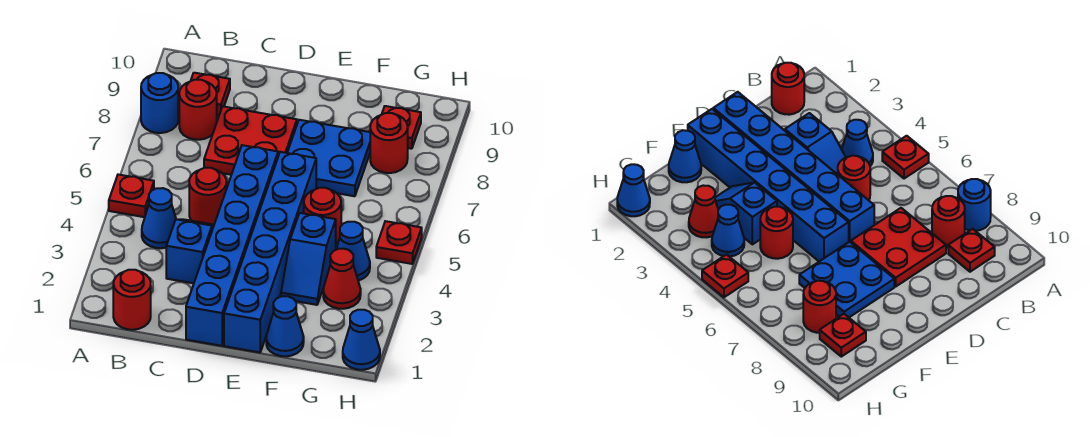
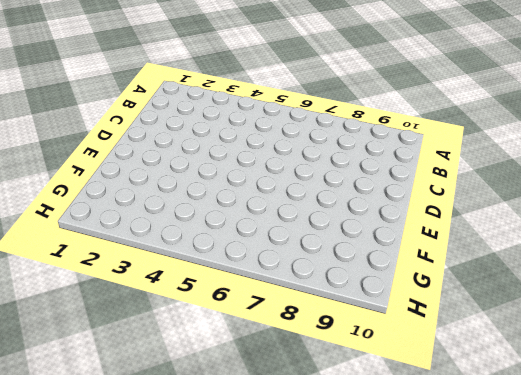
none -> red 1x1 plate [109,175,154,217]
none -> blue 1x1 round brick [141,73,178,133]
none -> red 1x1 round brick [113,270,151,330]

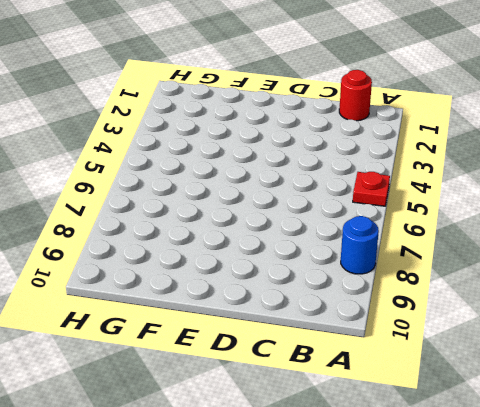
none -> blue 1x1 cone [142,188,176,248]
none -> red 1x1 round brick [179,80,217,140]
none -> red 1x1 plate [191,73,230,115]

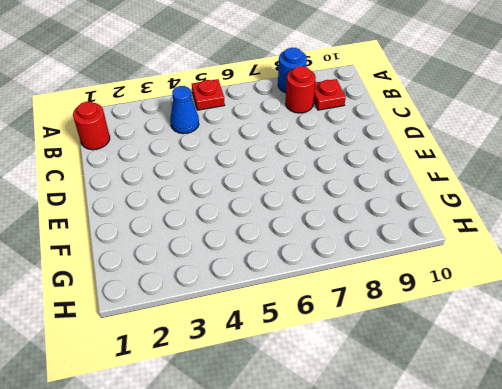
none -> blue 1x2 slope [166,219,214,283]
none -> red 1x1 round brick [189,168,227,225]
none -> red 2x2 plate [204,106,297,175]

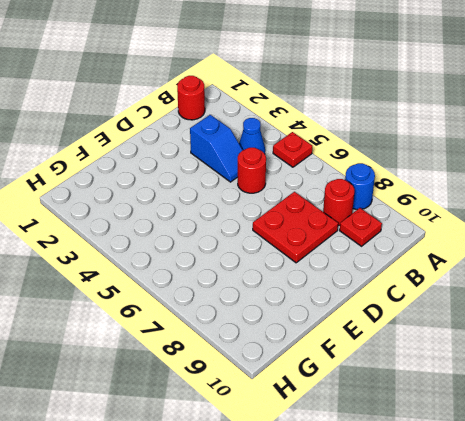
none -> blue 1x6 brick [186,145,278,346]
none -> blue 1x6 brick [224,152,316,352]
none -> blue 2x2 plate [287,120,370,196]

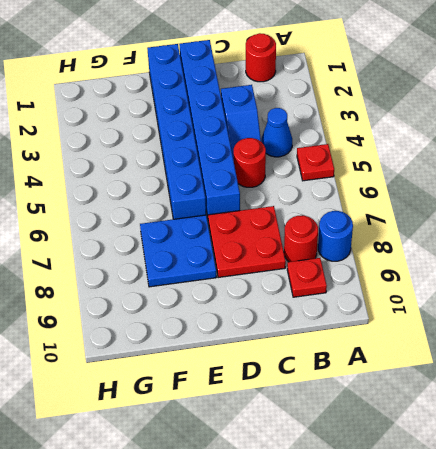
none -> blue 1x1 cone [266,296,304,356]
none -> blue 1x2 slope [281,213,336,305]
none -> red 1x1 round brick [304,188,341,243]

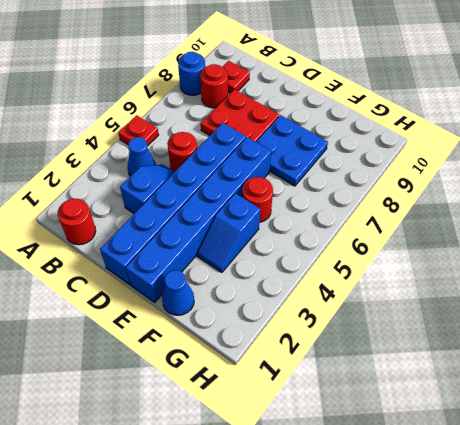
none -> red 1x1 cone [323,249,361,309]
none -> blue 1x1 cone [336,222,370,281]
none -> red 1x1 round brick [370,113,408,173]

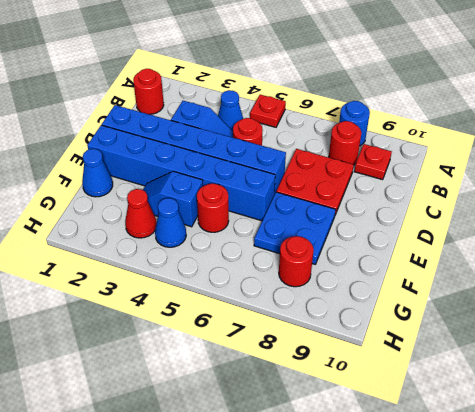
none -> red 1x1 plate [382,106,421,149]
none -> blue 1x1 cone [343,310,380,370]
none -> red 1x1 plate [376,221,422,264]

